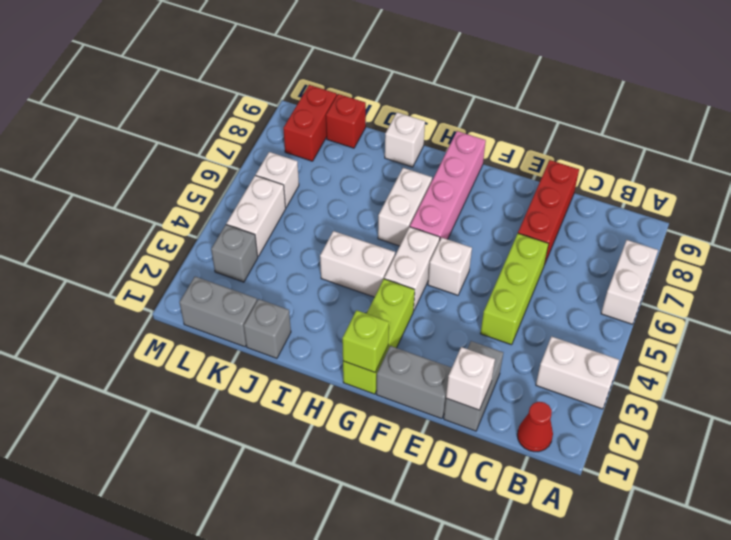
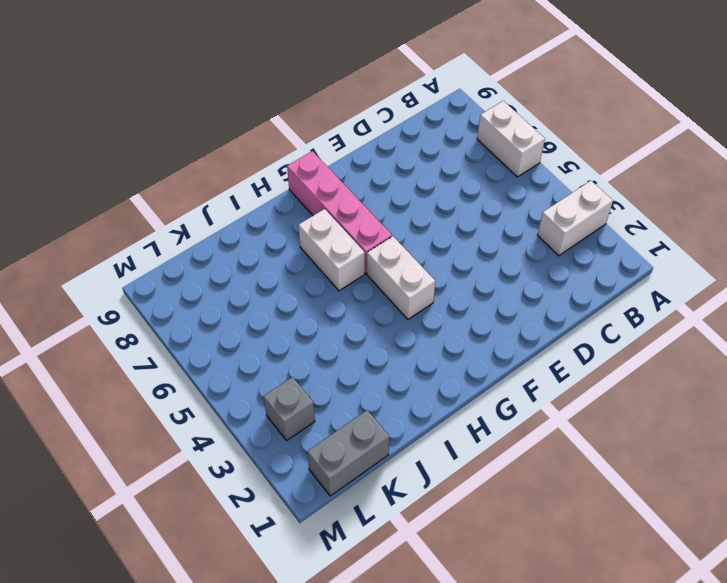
none -> red 1x1 cone [517,402,553,452]
none -> grey 1x2 brick [444,341,503,431]
none -> lime 1x3 brick [480,233,548,345]

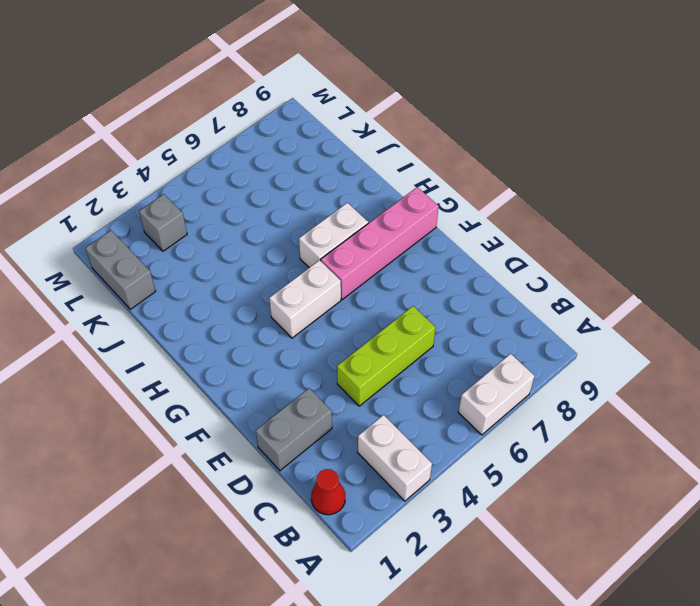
none -> red 1x3 brick [518,160,579,265]
none -> grey 1x2 brick [376,346,452,419]
none -> white 1x1 brick [428,238,472,295]

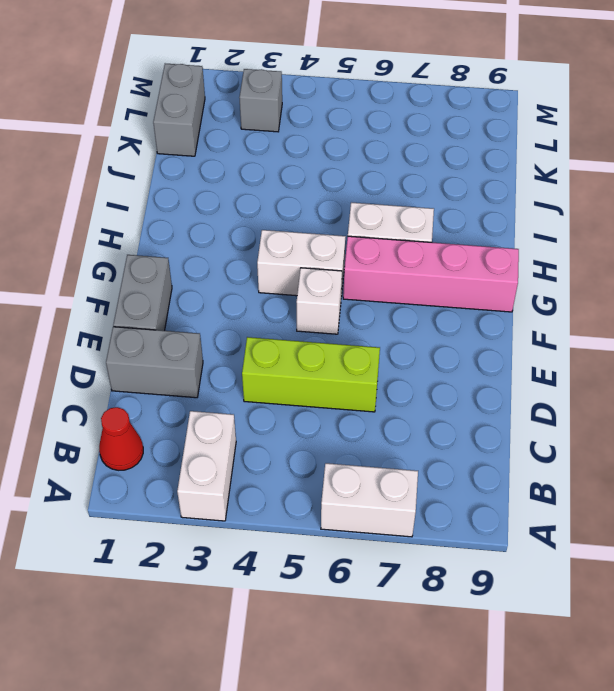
none -> red 1x3 brick [518,160,579,265]
none -> lime 1x3 brick [343,279,415,394]
none -> white 1x2 brick [320,231,395,297]

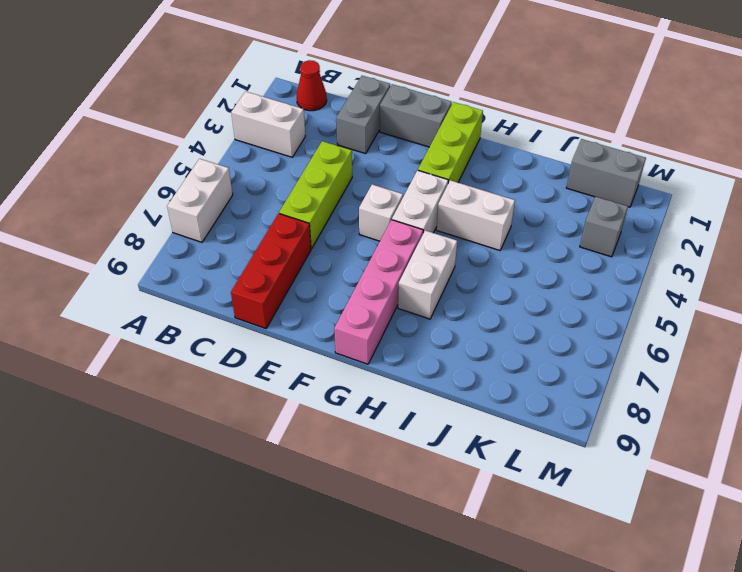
none -> white 1x1 brick [385,112,425,167]
none -> grey 1x1 brick [244,299,291,358]
none -> red 1x1 brick [326,94,366,148]

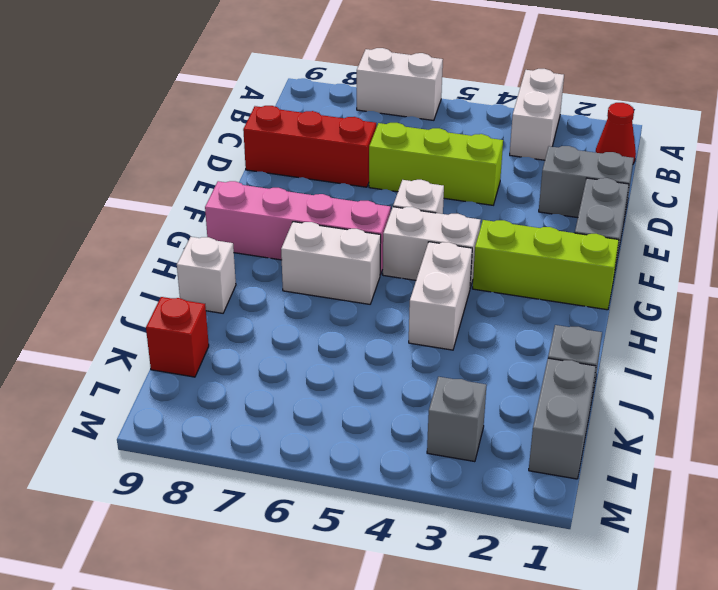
none -> white 1x2 brick [227,175,286,256]
none -> white 1x1 brick [256,152,299,208]
none -> red 1x2 brick [283,85,337,161]

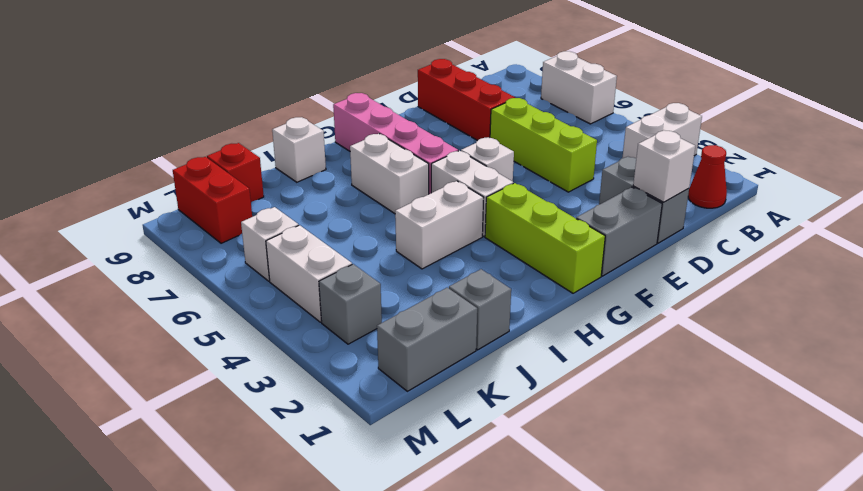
none -> lime 1x1 brick [342,310,389,372]

